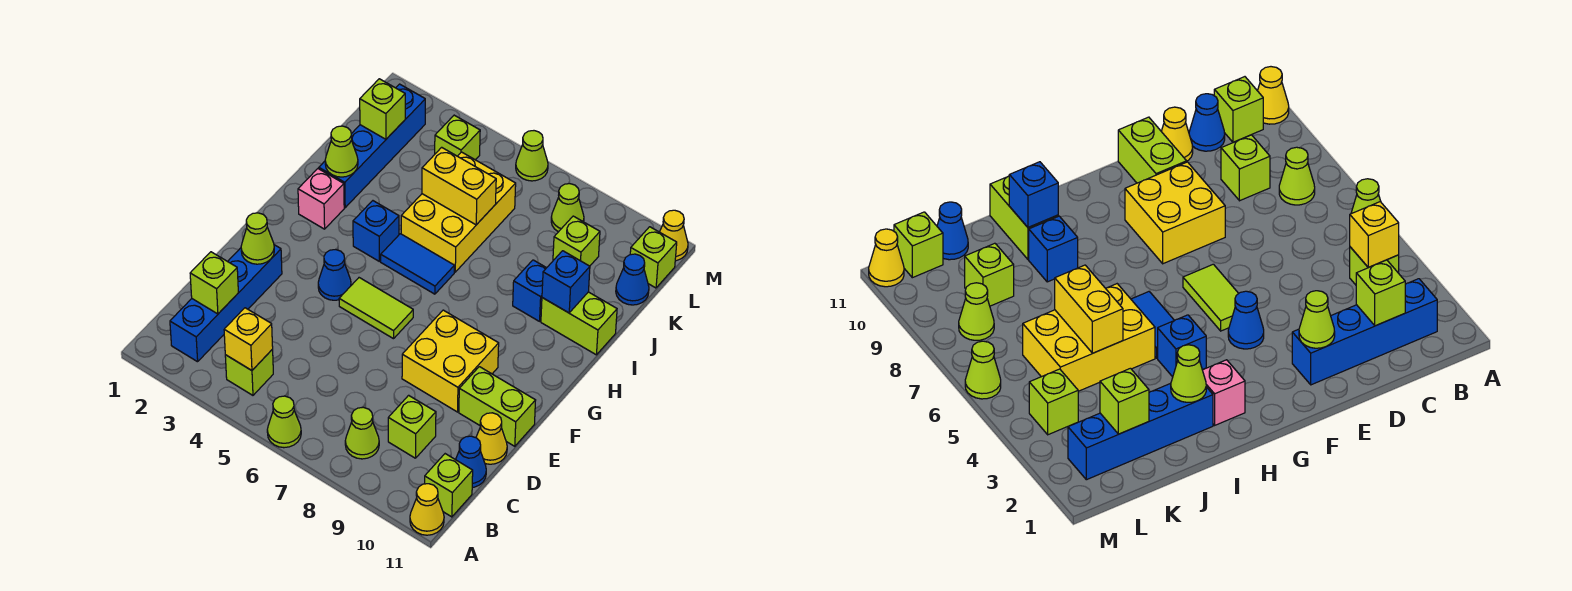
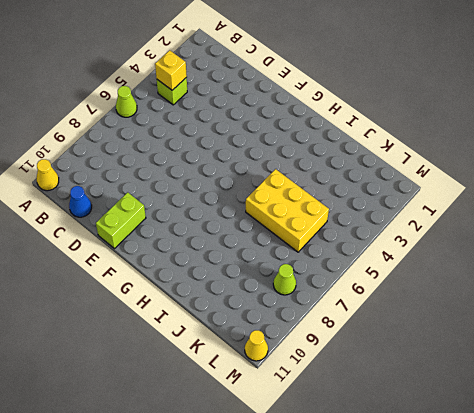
none -> blue 1x4 brick [170,245,282,362]
none -> lime 1x1 cone [345,407,379,459]
none -> lime 1x1 brick [425,454,473,517]
none -> lime 1x1 brick [388,395,436,458]

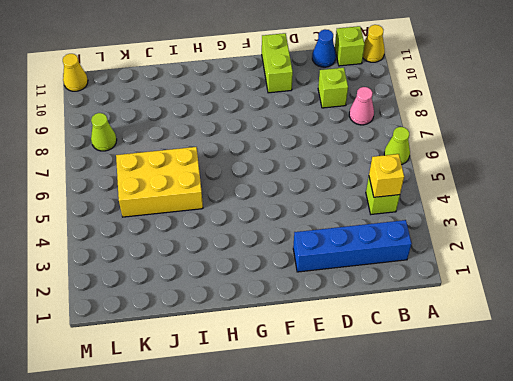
pink 1x1 cone [349,87,374,125] -> lime 1x1 cone [345,407,379,459]
none -> yellow 1x1 cone [476,413,507,464]
none -> yellow 2x2 brick [402,310,499,412]
none -> blue 1x1 cone [318,250,351,300]
none -> lime 1x2 tile [339,278,413,339]

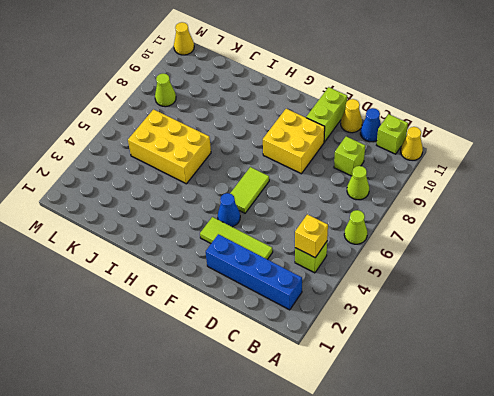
lime 1x3 tile [200,217,273,259] -> none
none -> pink 1x1 brick [298,169,344,229]
none -> blue 1x1 brick [353,201,399,261]
none -> blue 1x2 tile [381,234,454,294]
none -> blue 1x4 brick [319,84,425,208]

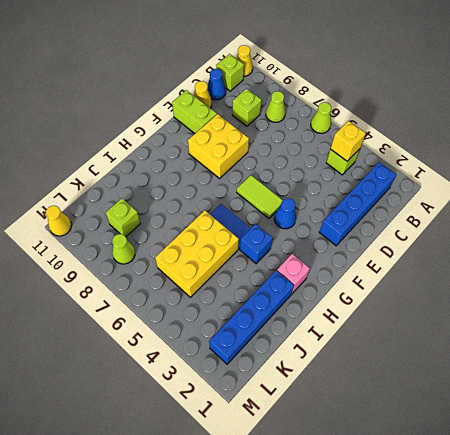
none -> blue 1x1 brick [513,260,546,321]
none -> lime 1x2 brick [541,292,617,355]
none -> blue 1x1 cone [616,254,649,305]
none -> lime 1x1 brick [435,115,480,160]

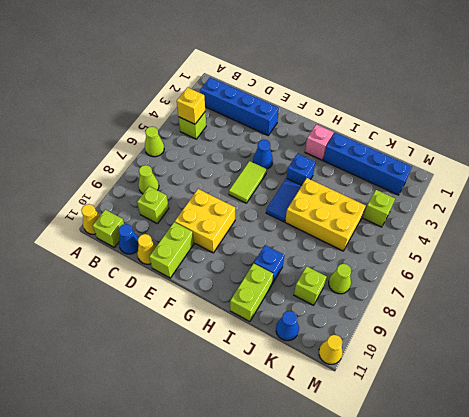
none -> lime 1x1 brick [630,227,677,288]
none -> lime 1x1 cone [516,131,548,181]
none -> lime 1x1 brick [190,252,238,314]
none -> lime 1x1 cone [241,213,274,264]

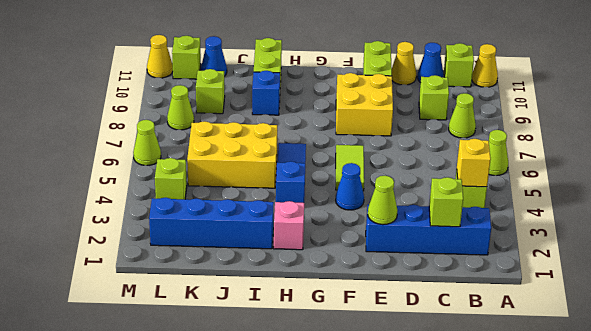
none -> lime 1x1 cone [325,126,358,177]
none -> blue 1x1 brick [542,251,590,313]
none -> yellow 1x2 brick [422,147,496,225]
none -> lime 1x1 brick [360,79,405,139]

